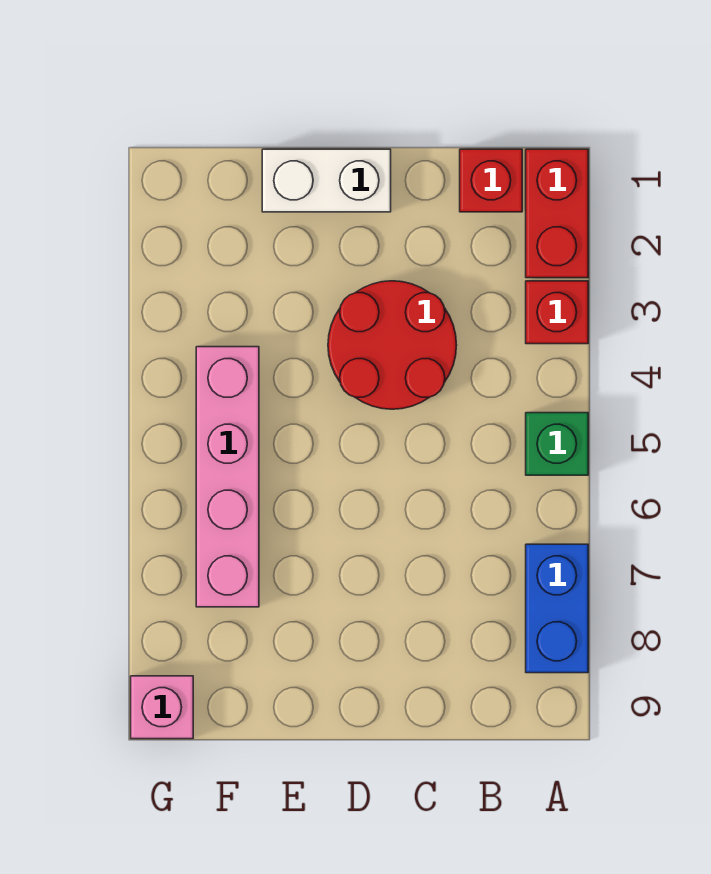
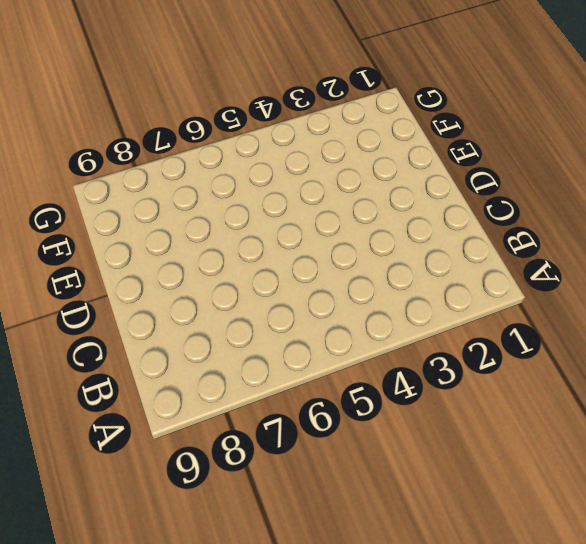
none -> red 1x2 brick [526,149,588,278]
none -> red 1x1 brick [526,281,588,344]

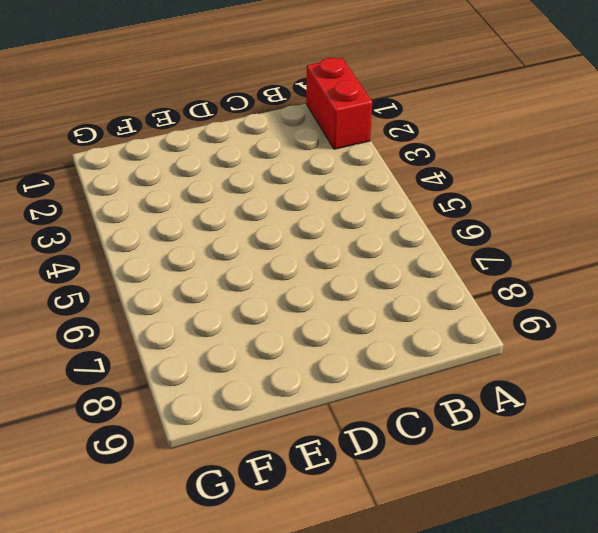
none -> red 1x1 brick [526,281,588,344]
none -> green 1x1 brick [526,413,588,475]

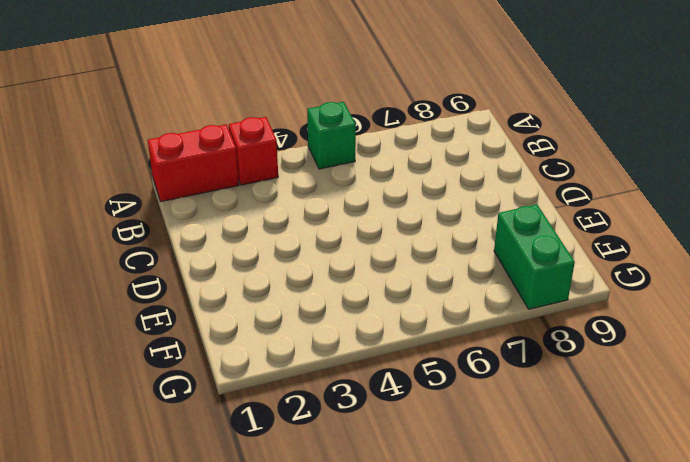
green 1x2 brick [494,204,575,309] -> none
none -> blue 1x2 brick [526,544,588,673]
none -> red 1x1 brick [460,149,522,212]

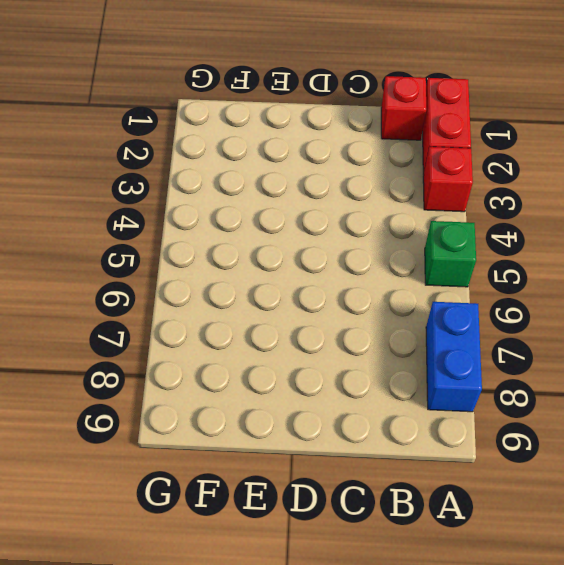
none -> red 2x2 round brick [328,281,457,409]
none -> white 1x2 brick [262,149,391,212]

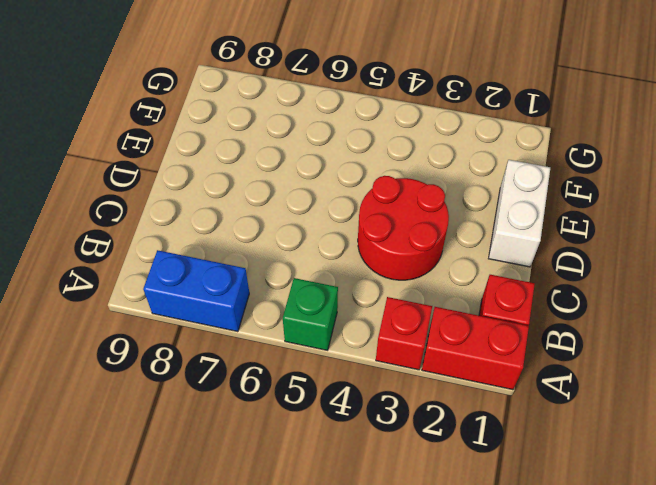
none -> pink 1x4 brick [196,347,259,607]
none -> pink 1x1 brick [131,676,193,739]

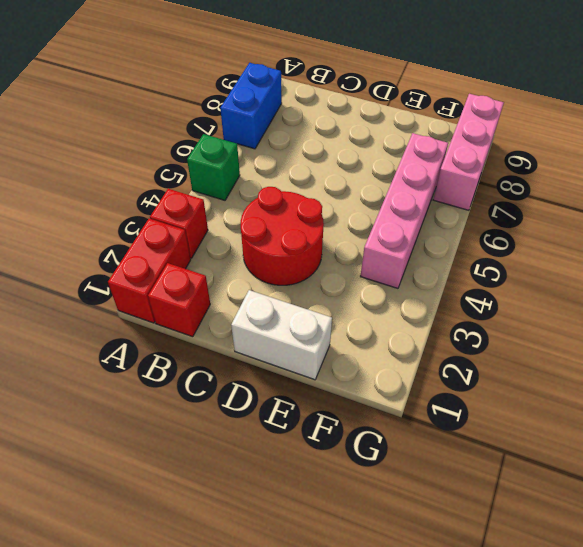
pink 1x3 brick [433,94,504,210] -> pink 1x1 brick [131,676,193,739]

